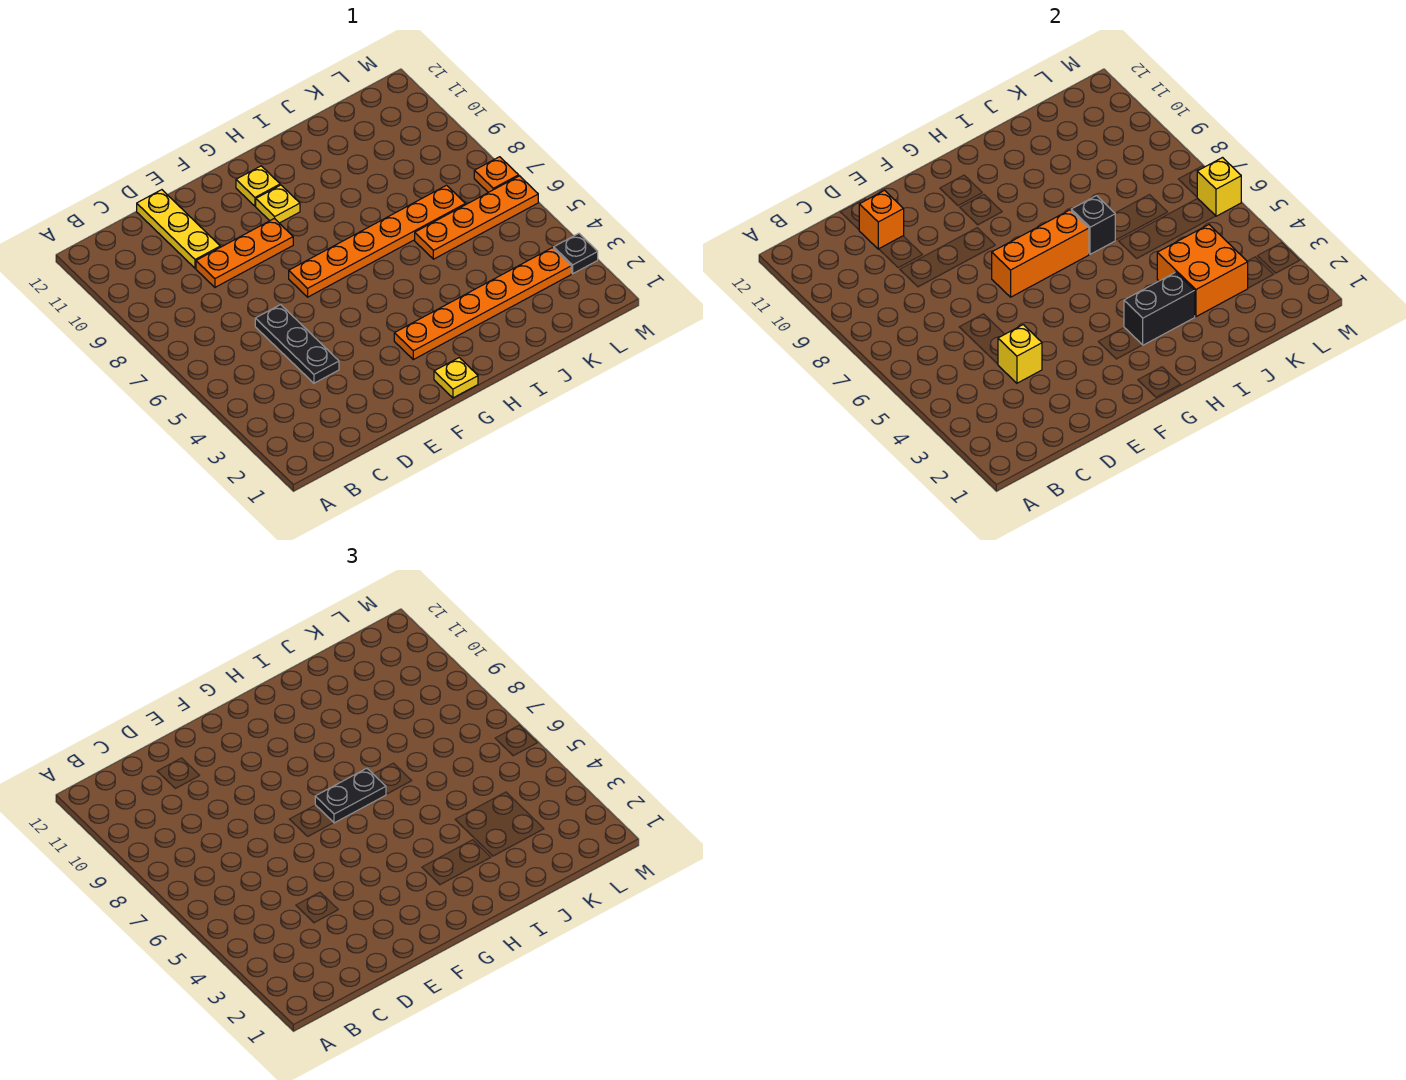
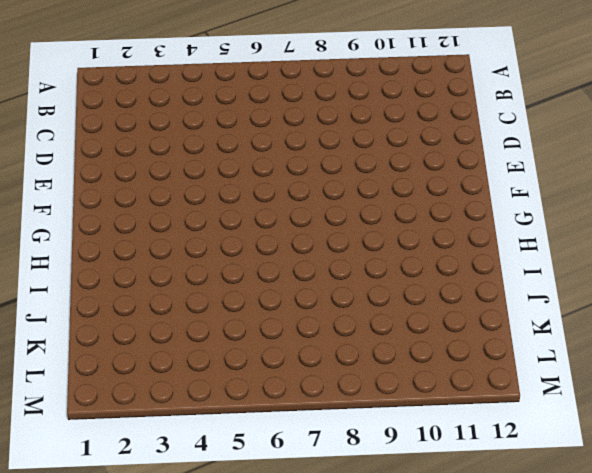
none -> black 1x3 plate [255,305,339,383]
none -> orange 1x3 plate [196,218,293,287]
none -> yellow 1x3 plate [137,190,220,268]

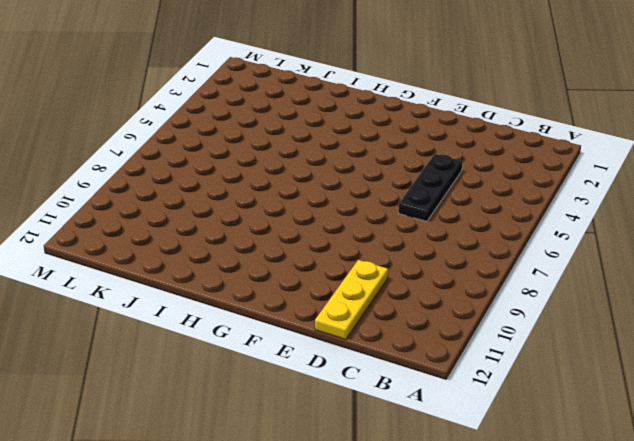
none -> orange 1x3 plate [196,218,293,287]
none -> orange 1x6 plate [289,185,466,297]
none -> yellow 1x1 plate [434,358,478,398]

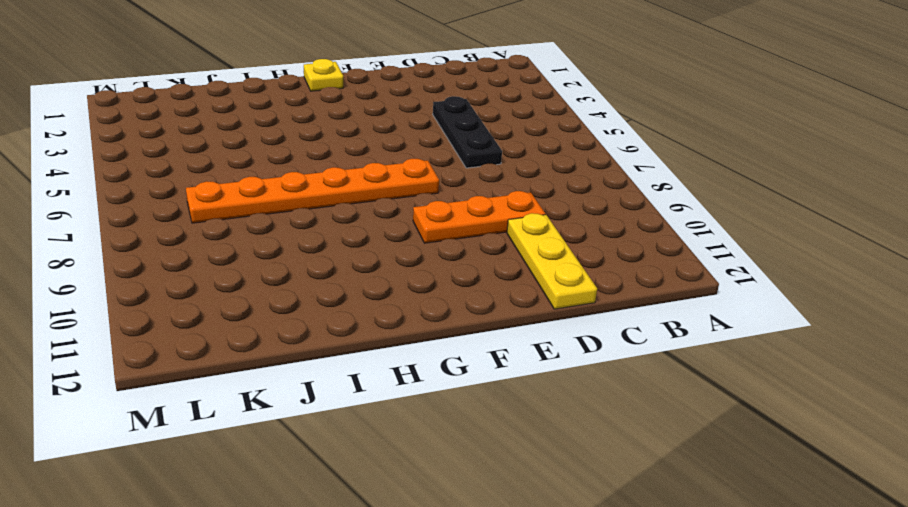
none -> orange 1x6 plate [394,248,571,360]
none -> yellow 1x1 plate [256,185,300,223]
none -> yellow 1x1 plate [236,166,280,206]

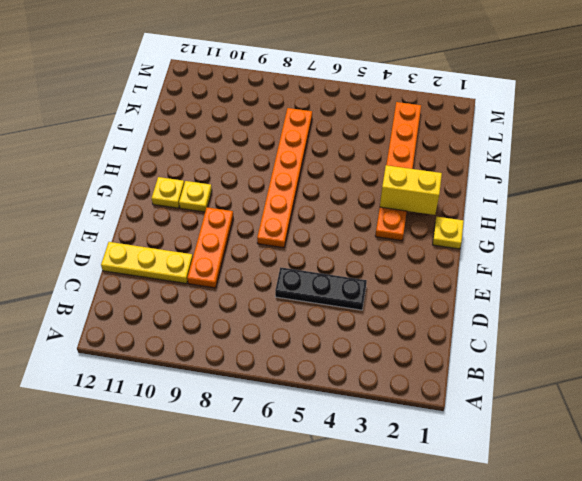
yellow 1x2 brick [380,165,442,215] -> black 1x2 brick [1124,272,1195,345]
none -> orange 1x4 plate [415,176,538,259]
none -> black 1x1 plate [554,234,598,274]
none -> orange 1x1 plate [474,157,519,192]

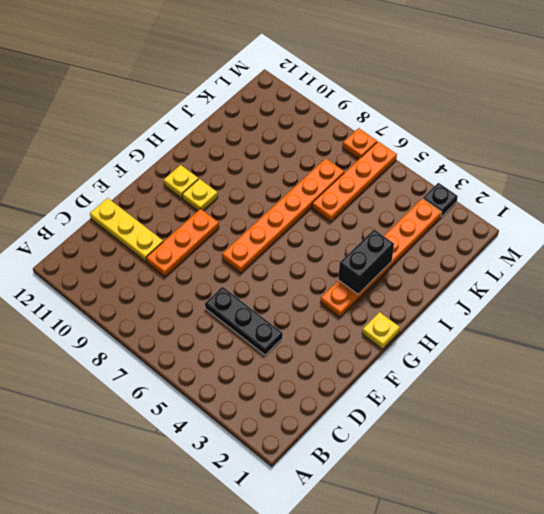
none -> yellow 1x1 brick [998,325,1042,383]
none -> orange 1x1 brick [859,190,904,249]
none -> orange 1x3 brick [992,210,1089,297]

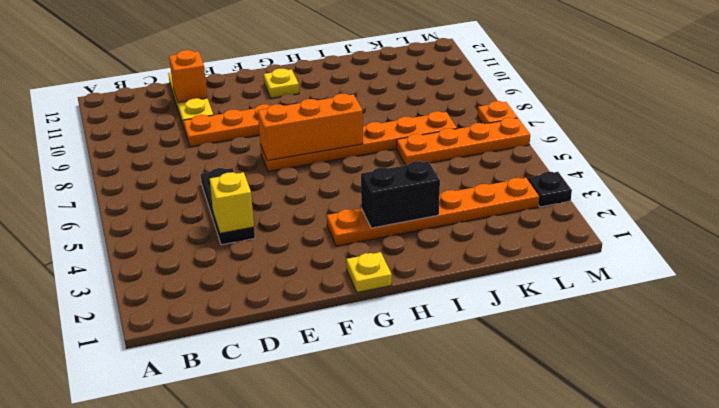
none -> yellow 1x1 plate [256,185,300,223]
none -> black 1x1 brick [1071,196,1115,254]
none -> orange 2x2 brick [1157,225,1248,317]

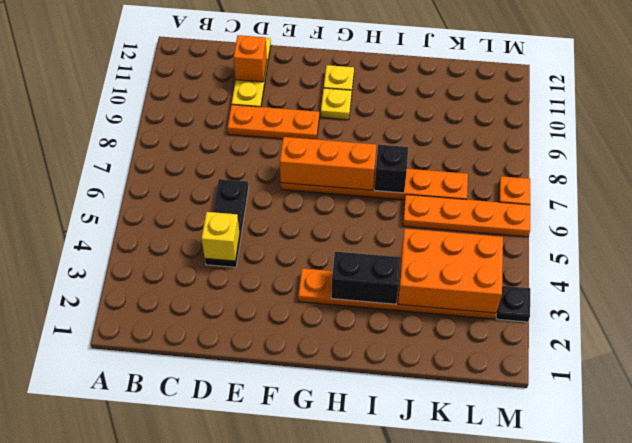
orange 2x3 brick [398,229,503,313] -> orange 2x2 brick [1157,225,1248,317]
none -> yellow 1x1 plate [434,358,478,398]
none -> yellow 1x1 brick [1197,158,1241,216]
none -> black 1x2 plate [315,768,386,823]

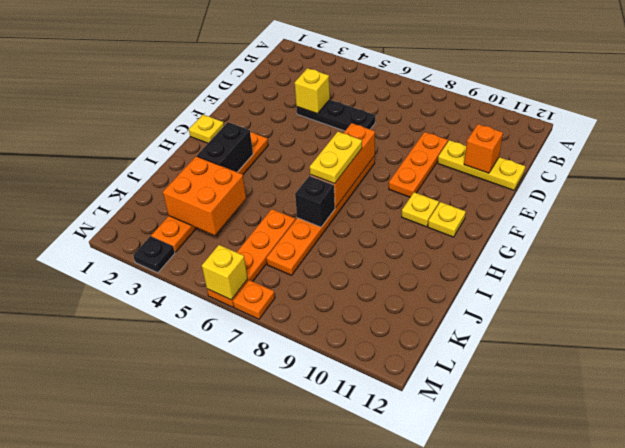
yellow 1x2 plate [310,132,362,184] -> black 1x2 plate [315,768,386,823]

